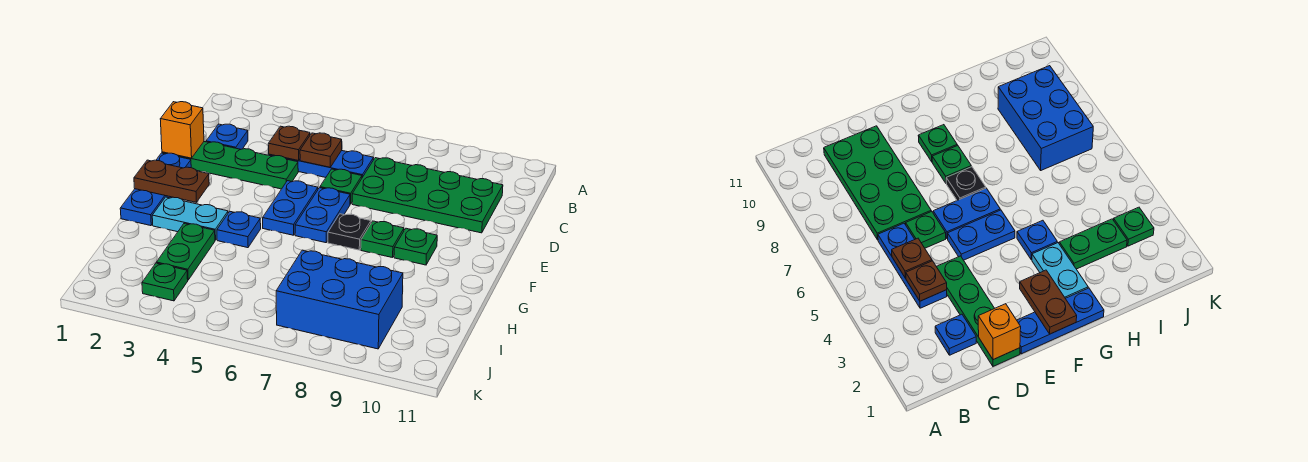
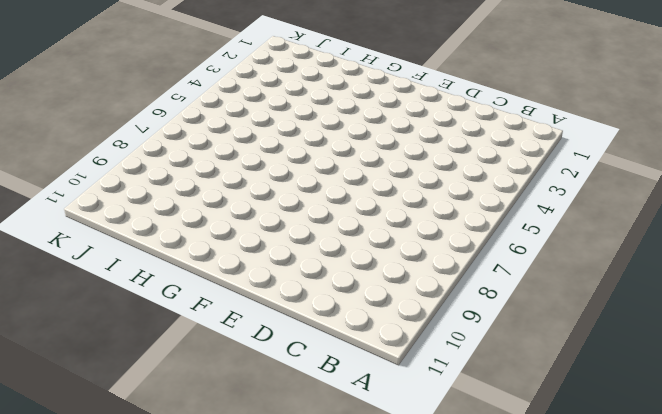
none -> blue 1x1 plate [206,124,248,149]
none -> blue 1x3 plate [269,151,374,177]
none -> green 2x4 plate [352,158,503,233]

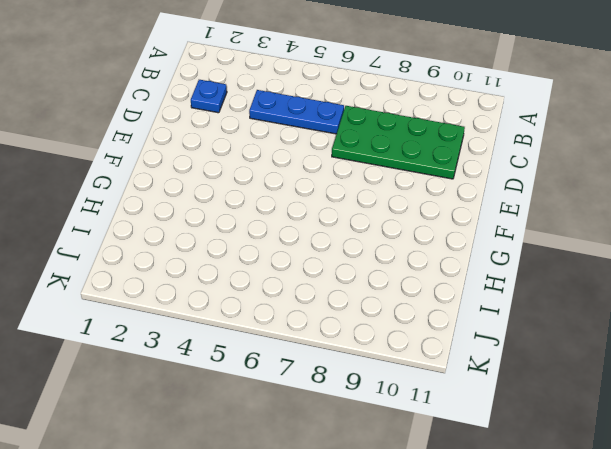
none -> green 1x4 plate [162,142,298,189]
none -> green 1x1 plate [320,169,362,204]
none -> blue 1x3 plate [120,153,191,226]

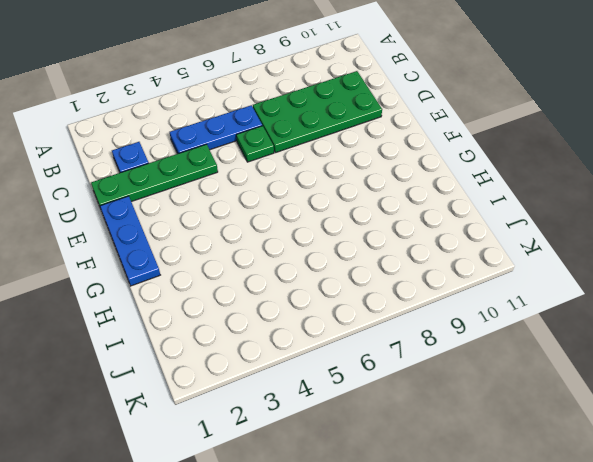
none -> blue 1x2 plate [263,181,318,235]
none -> blue 1x2 plate [295,188,350,243]
none -> black 1x1 plate [328,214,371,250]

